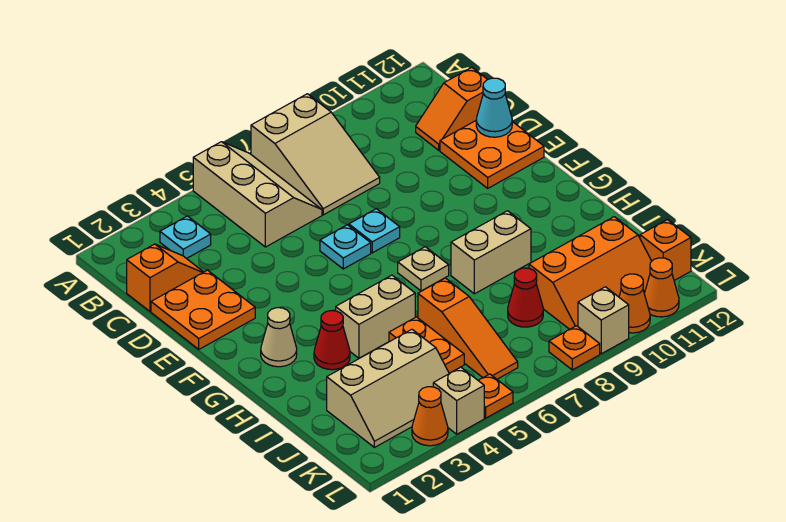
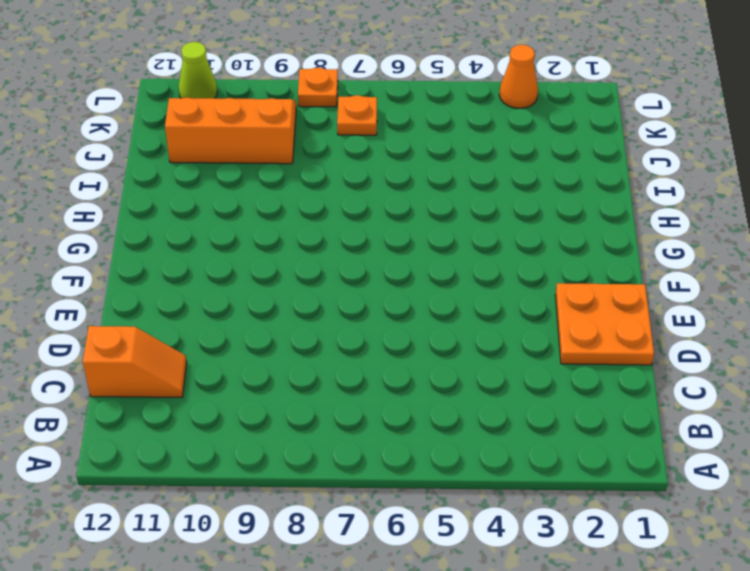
orange 1x1 plate [337,95,377,135] -> orange 1x1 plate moved to [478,374,513,418]
lime 1x1 cone [179,42,217,98] -> orange 1x1 cone [644,258,679,317]
none -> tan 2x3 slope [193,142,322,247]
none -> tan 2x3 slope [251,94,380,215]
none -> cyan 1x1 plate [160,216,211,259]

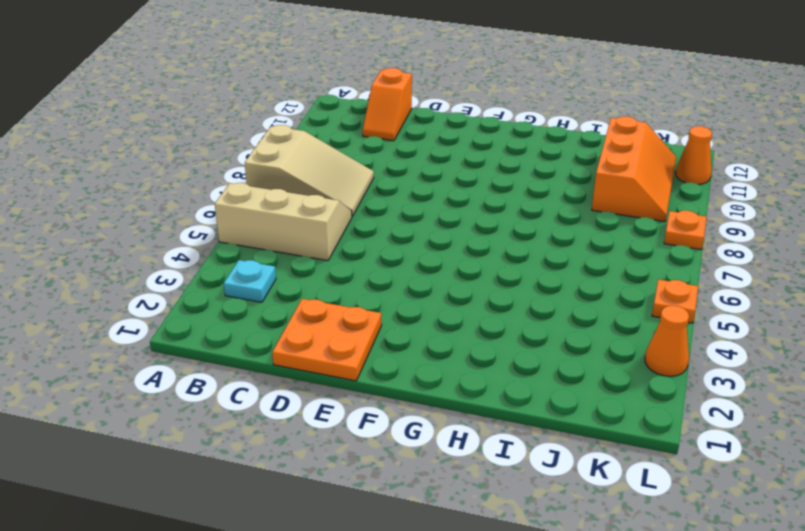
none -> orange 1x2 slope [127,244,203,311]
none -> orange 2x2 plate [440,121,544,188]
none -> cyan 1x1 plate [320,225,371,269]

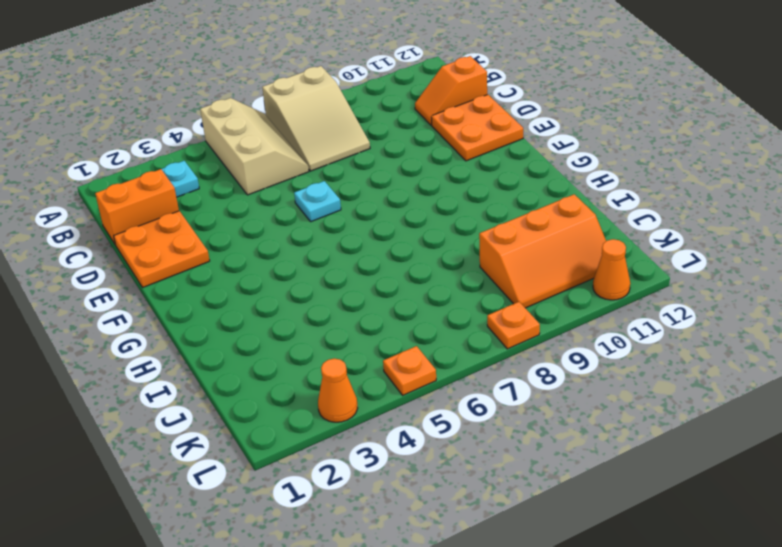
orange 1x2 brick [95,169,179,244] -> orange 1x2 slope [127,244,203,311]
none -> cyan 1x1 plate [349,209,400,253]
none -> tan 1x1 cone [261,308,297,367]
none -> tan 1x1 plate [398,247,449,291]

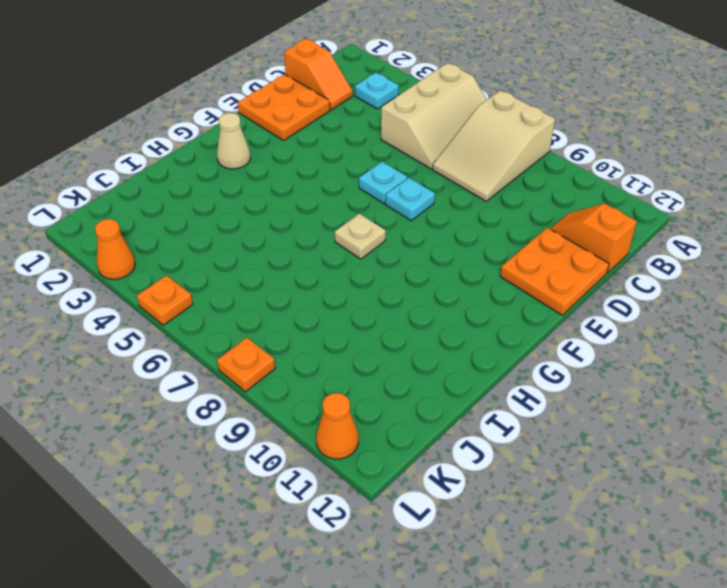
none -> red 1x1 cone [314,311,350,370]
none -> tan 1x2 brick [336,275,415,358]
none -> tan 1x2 brick [451,211,531,294]

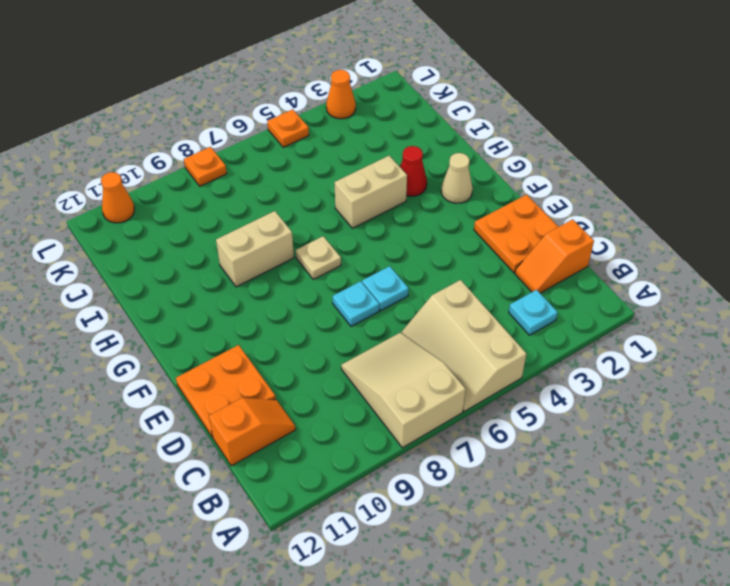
none -> orange 1x2 plate [389,317,464,373]
none -> orange 1x3 slope [418,278,518,379]
none -> tan 2x3 slope [327,329,449,447]

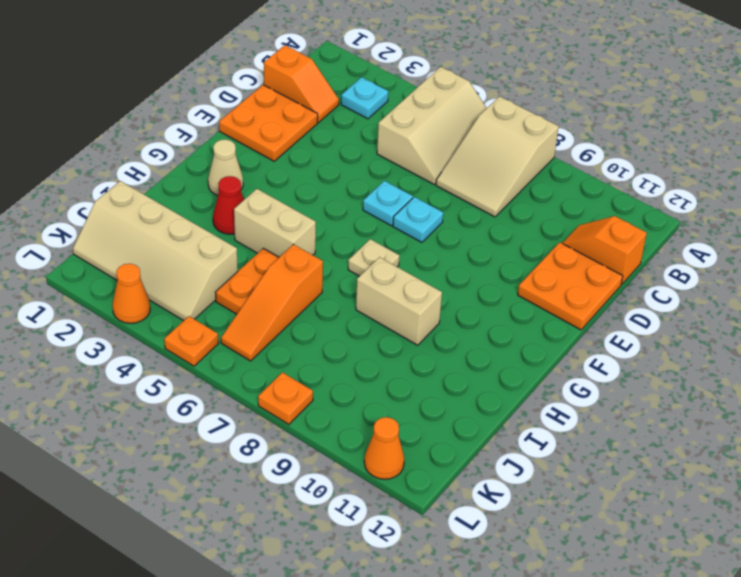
tan 2x4 slope [73,181,238,321] -> tan 2x3 slope [327,329,449,447]
none -> red 1x1 cone [508,268,543,327]
none -> orange 2x3 slope [529,217,652,329]
none -> orange 1x1 brick [640,220,691,281]

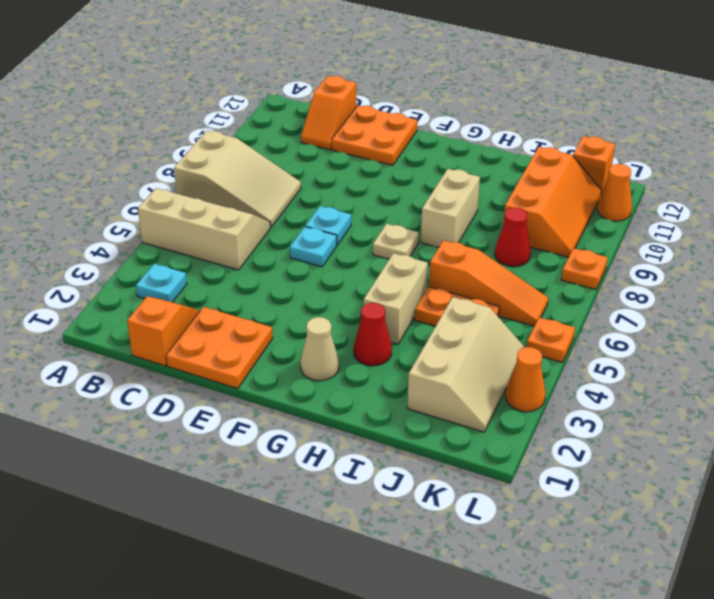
none -> tan 1x1 brick [433,367,484,434]
none -> tan 1x1 brick [578,287,629,354]
none -> orange 1x1 cone [619,274,650,333]

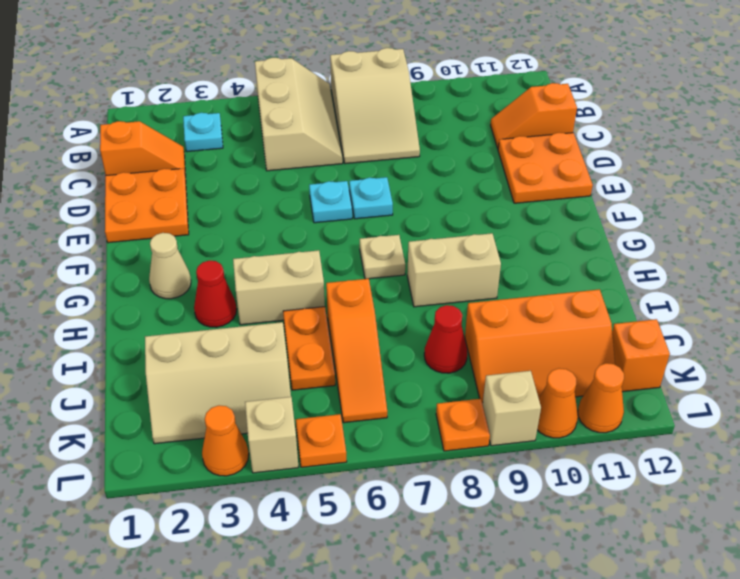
none -> cyan 1x1 cone [476,78,512,137]

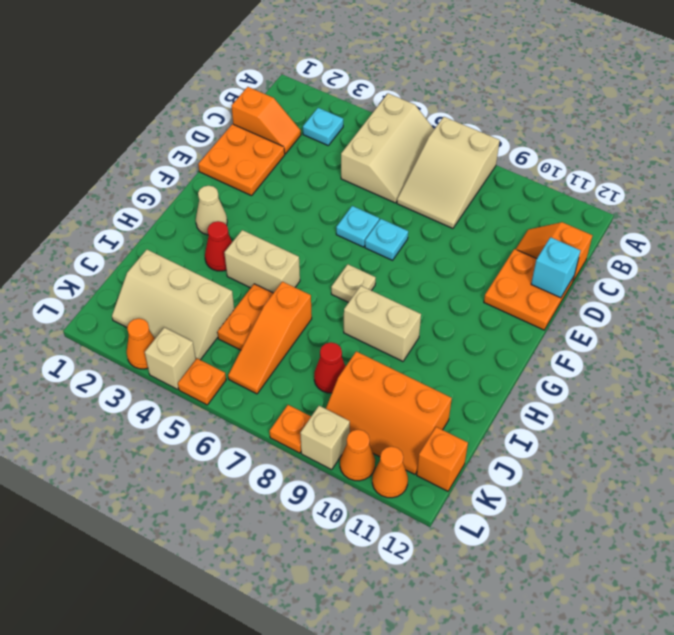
cyan 1x1 brick [531,237,581,298] -> cyan 1x1 cone [476,78,512,137]

